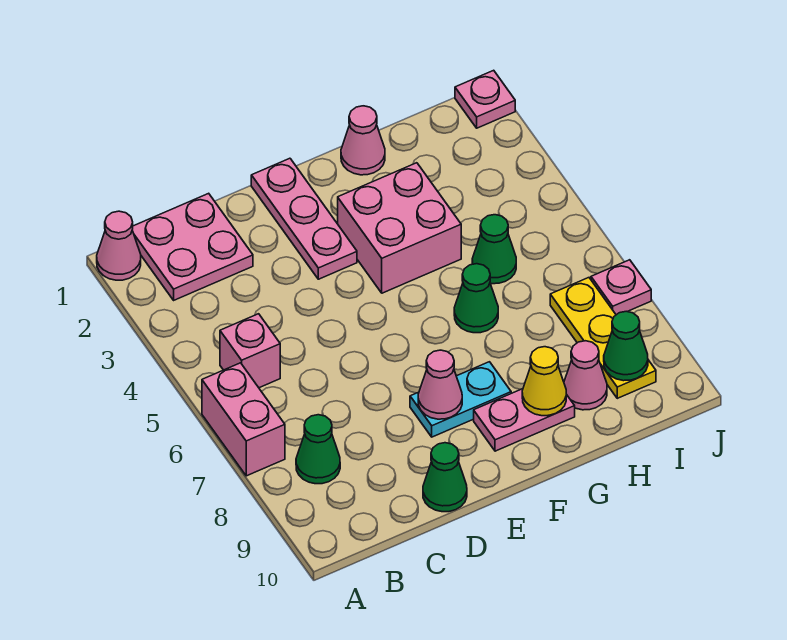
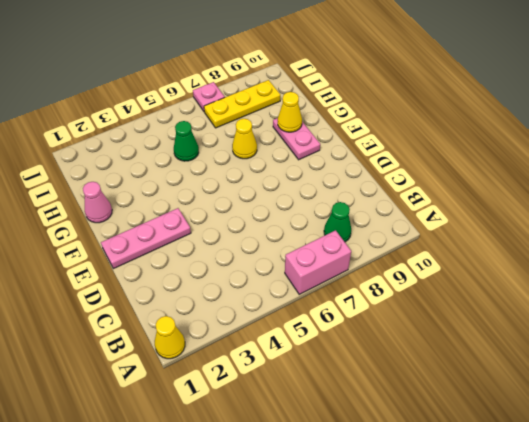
yellow 1x1 cone [155,316,185,359] -> pink 1x1 cone [97,211,141,280]
yellow 1x1 cone [232,119,257,159] -> none
none -> pink 2x2 plate [132,193,253,300]
none -> pink 1x1 brick [220,314,280,388]
none -> green 1x1 cone [423,443,467,512]

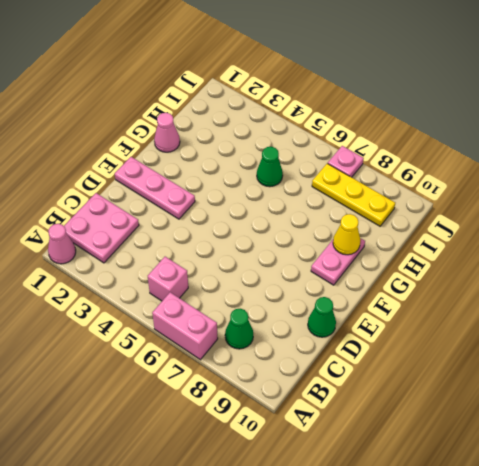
none -> cyan 1x2 plate [410,362,511,437]
none -> pink 2x2 brick [338,163,461,293]
none -> green 1x1 cone [454,264,498,333]

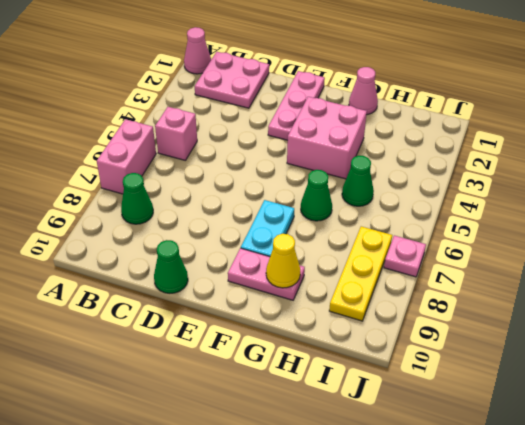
cyan 1x2 plate [241,200,294,257] -> cyan 1x2 plate turned to [410,362,511,437]
none -> pink 1x1 cone [564,341,607,410]
none -> pink 1x1 plate [455,70,515,128]
none -> pink 1x1 cone [418,350,462,419]

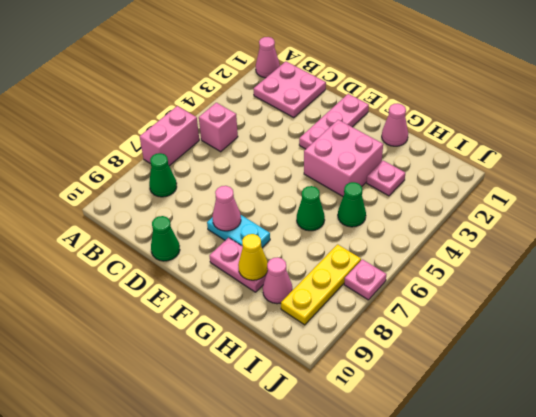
pink 1x1 plate [367,161,405,196] -> pink 1x1 plate moved to [455,70,515,128]
none -> green 1x1 cone [604,311,648,381]

